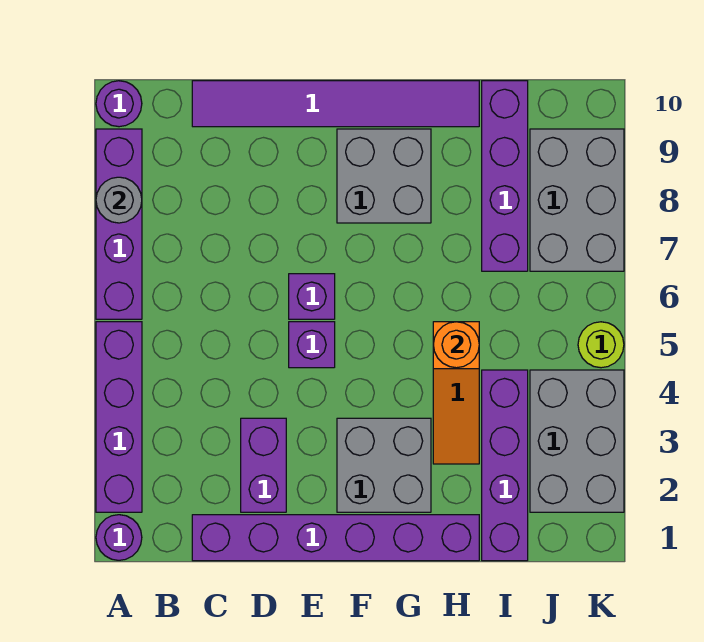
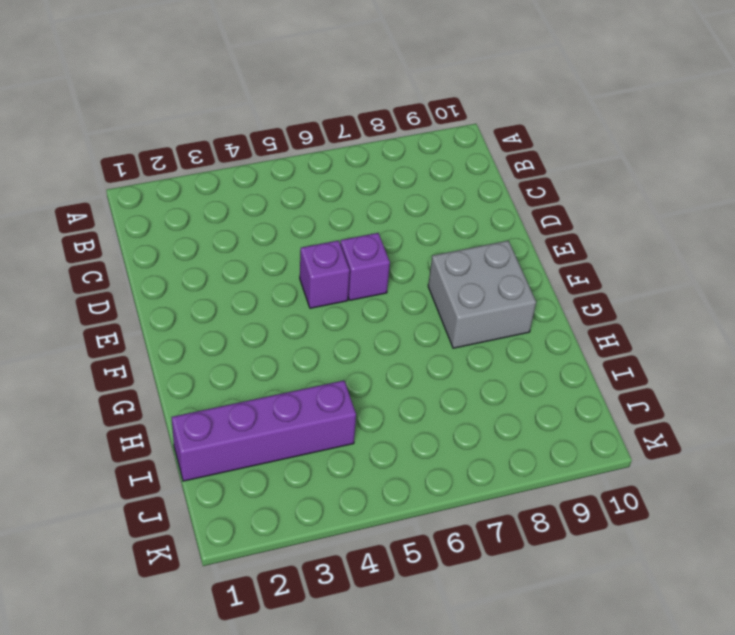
none -> purple 1x1 round brick [96,515,142,560]
none -> purple 1x4 brick [96,322,142,512]
none -> purple 1x4 brick [96,129,142,319]

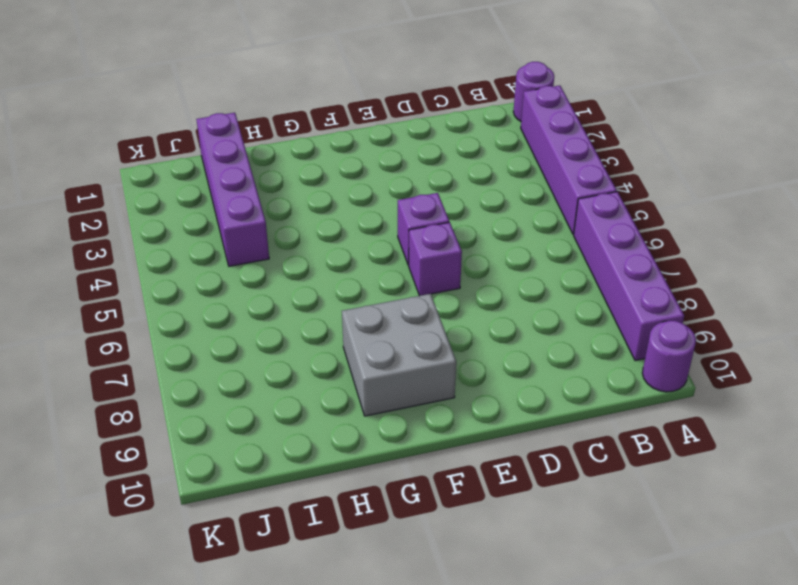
none -> purple 1x6 brick [192,515,479,561]
none -> purple 1x6 tile [192,81,479,127]
none -> purple 1x2 brick [241,418,286,512]

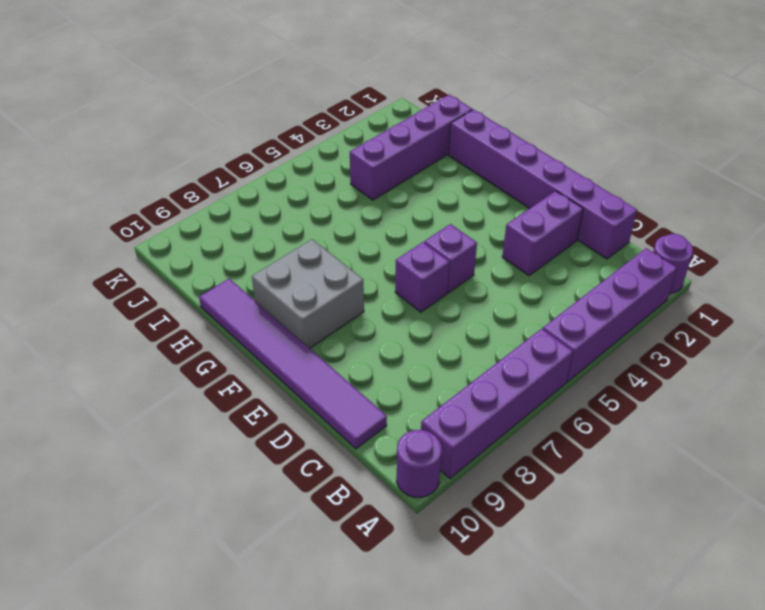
none -> grey 2x2 brick [337,418,431,512]
none -> orange 1x3 slope [433,322,479,464]
none -> purple 1x4 brick [482,81,528,271]

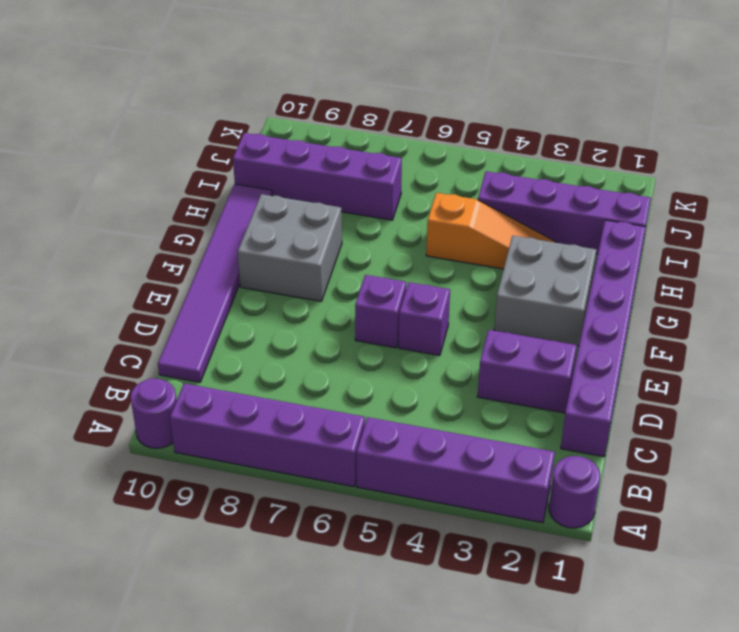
none -> grey 2x3 brick [530,370,624,512]
none -> grey 2x3 brick [530,129,624,271]
none -> lime 1x1 round brick [578,322,624,368]

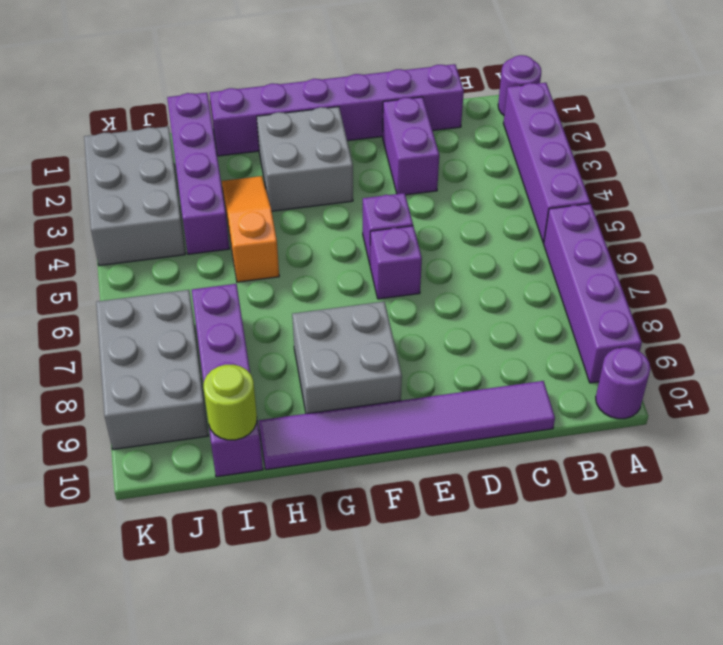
lime 1x1 round brick [203,365,257,440] -> lime 1x1 round brick moved to [578,322,624,368]
none -> grey 1x1 round brick [96,177,142,223]
none -> orange 1x1 round brick [433,322,479,368]

